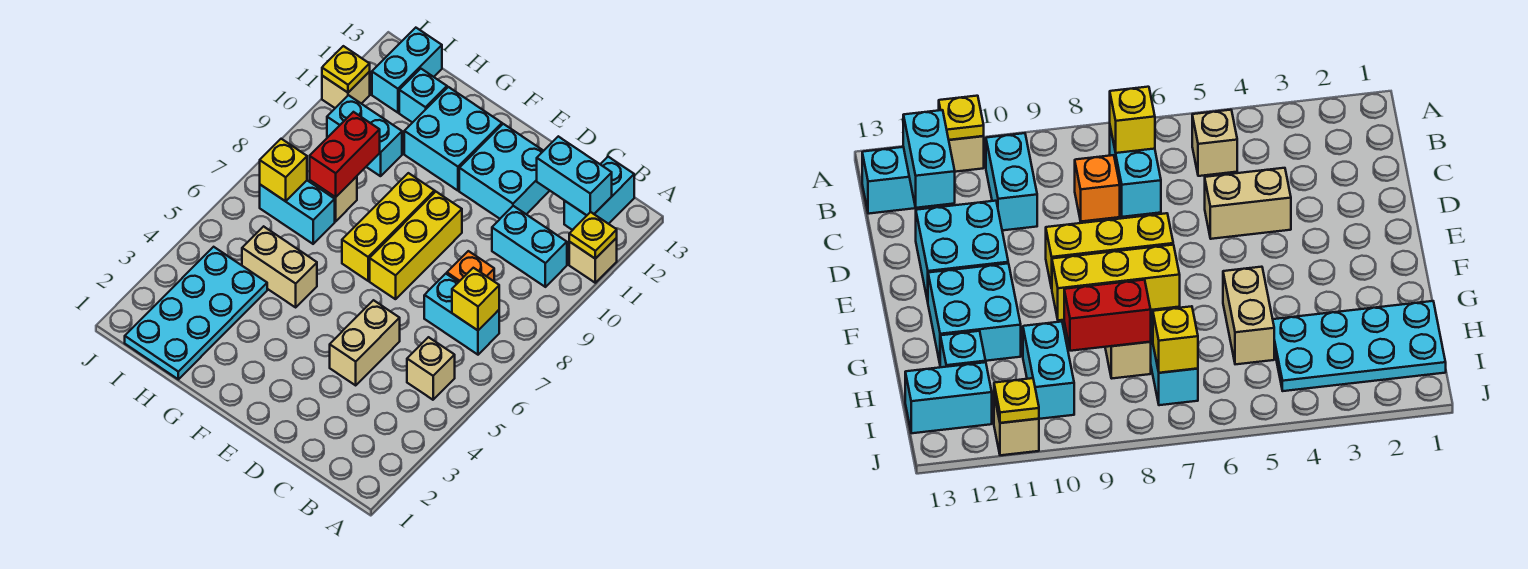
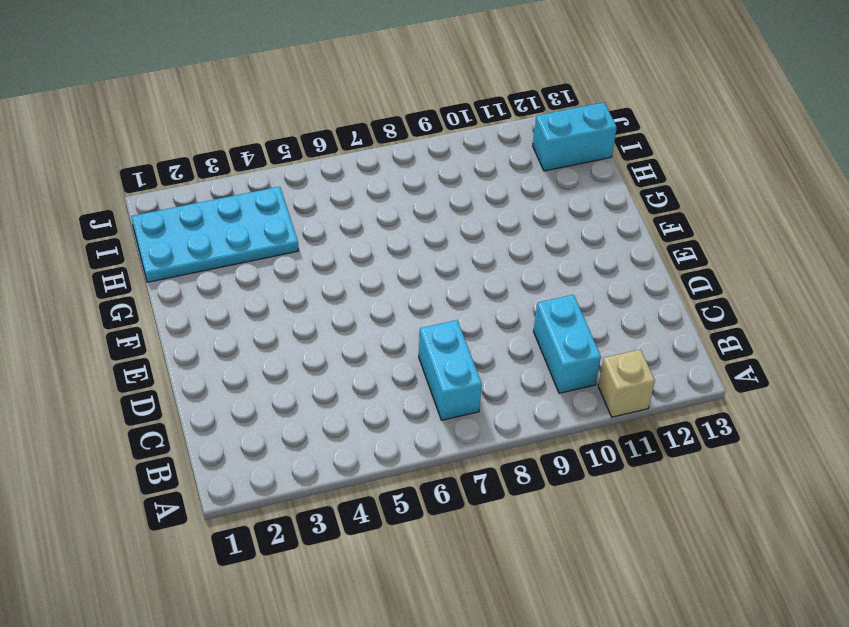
none -> tan 1x1 brick [407,337,455,400]
none -> cyan 1x2 brick [564,157,634,230]
none -> orange 1x1 brick [447,251,494,282]

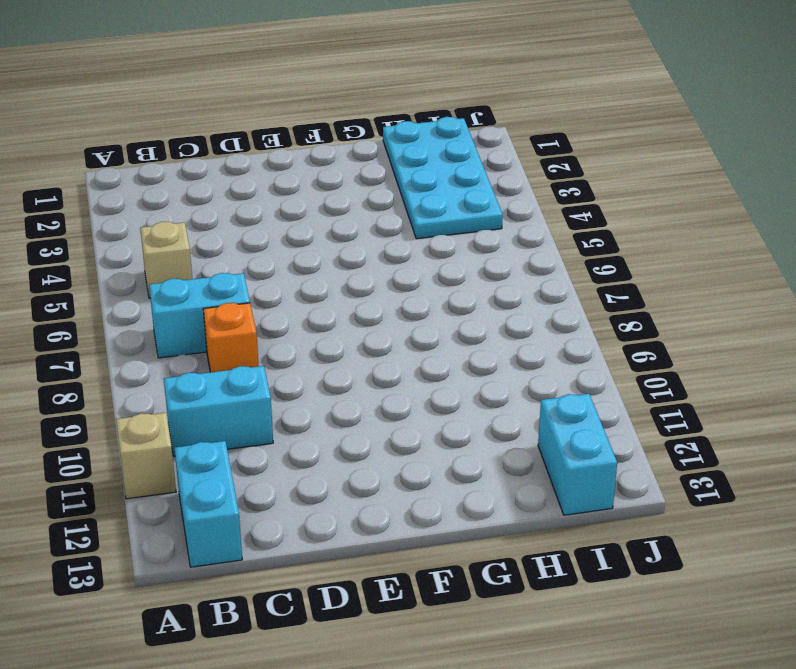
none -> tan 1x2 brick [330,300,400,385]
none -> cyan 2x2 brick [459,124,550,219]
none -> yellow 1x3 brick [370,192,462,299]

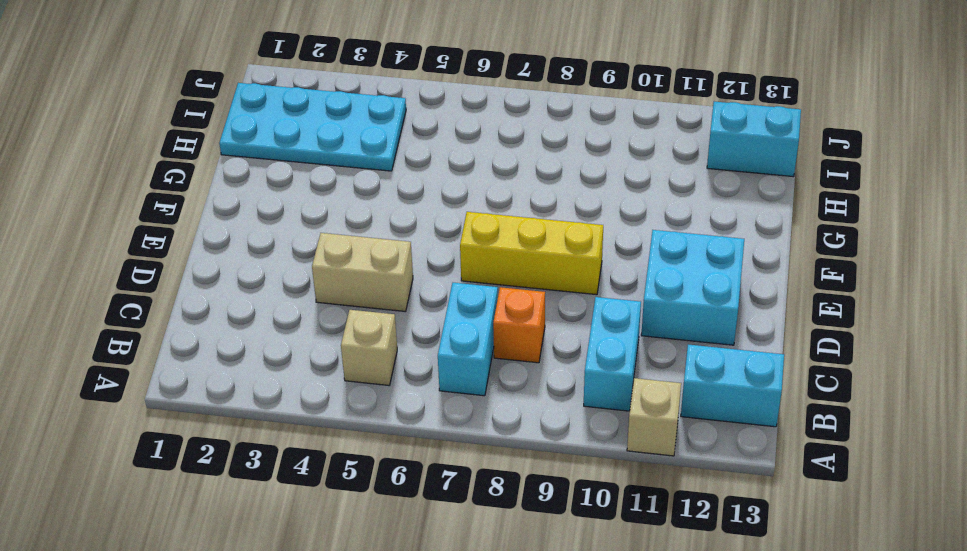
none -> yellow 1x3 brick [342,173,435,281]
none -> cyan 2x2 brick [404,87,502,191]
none -> tan 1x2 brick [242,226,317,307]

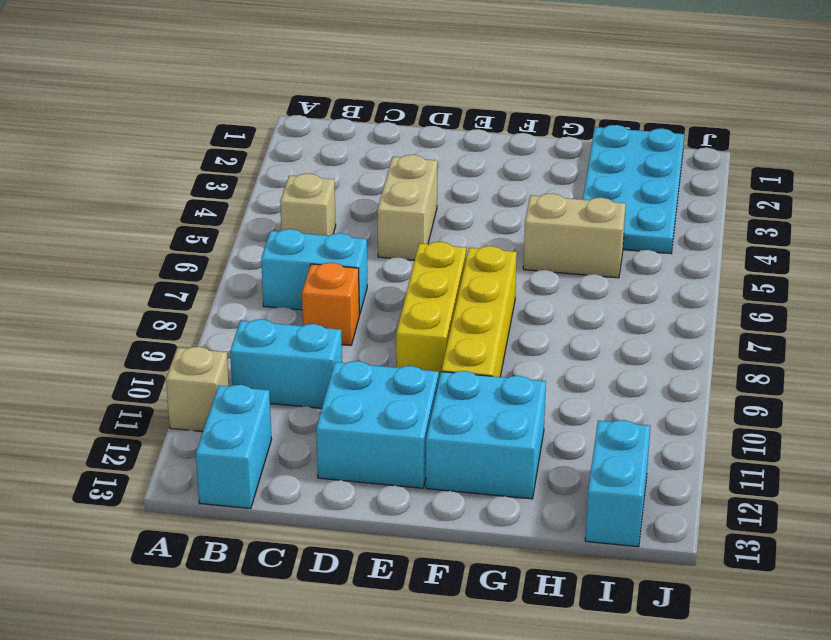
yellow 1x4 brick [441,246,517,377] -> yellow 1x3 brick [342,173,435,281]
none -> cyan 1x2 brick [260,181,335,244]
none -> tan 1x1 brick [310,176,357,221]
none -> cyan 1x2 brick [327,95,402,176]

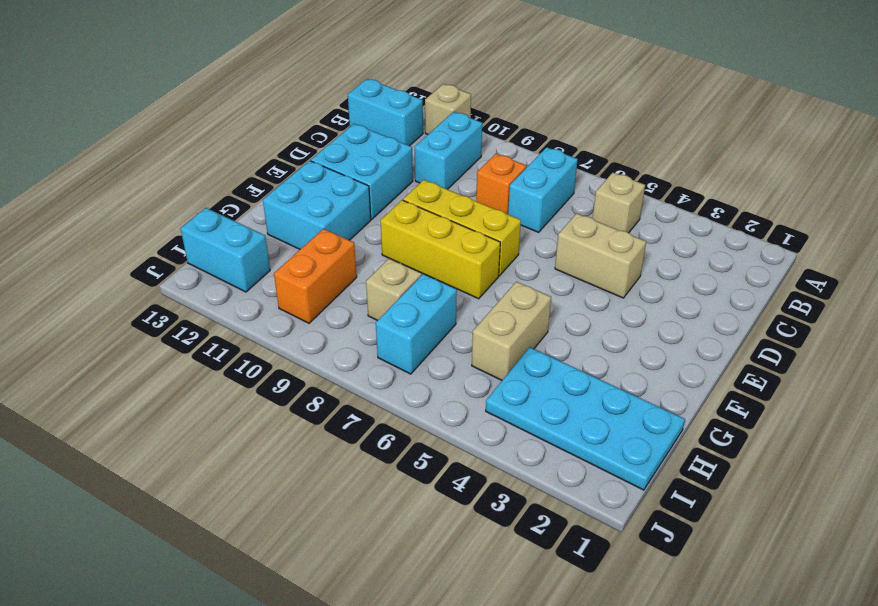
orange 1x2 brick [274,229,357,323] -> cyan 1x2 brick [327,95,402,176]
none -> cyan 1x1 brick [399,69,447,123]
none -> tan 1x1 brick [322,72,370,108]
none -> yellow 1x1 plate [569,212,617,259]

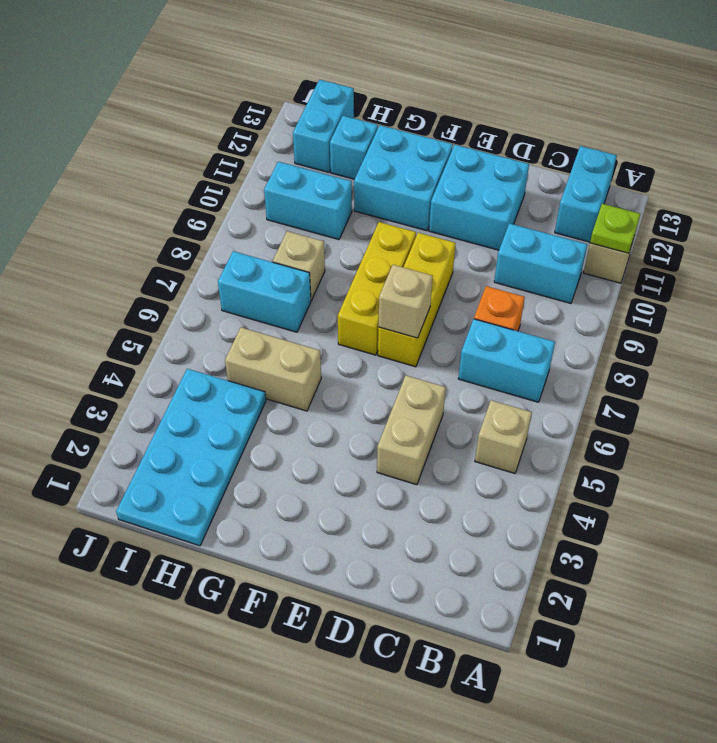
lime 1x1 plate [590,204,640,253] -> yellow 1x1 plate [569,212,617,259]
tan 1x1 brick [378,265,433,338] -> tan 1x1 brick moved to [322,72,370,108]
none -> yellow 1x1 brick [452,268,499,330]
none -> cyan 1x2 brick [537,136,612,215]
none -> red 1x2 brick [310,112,380,197]

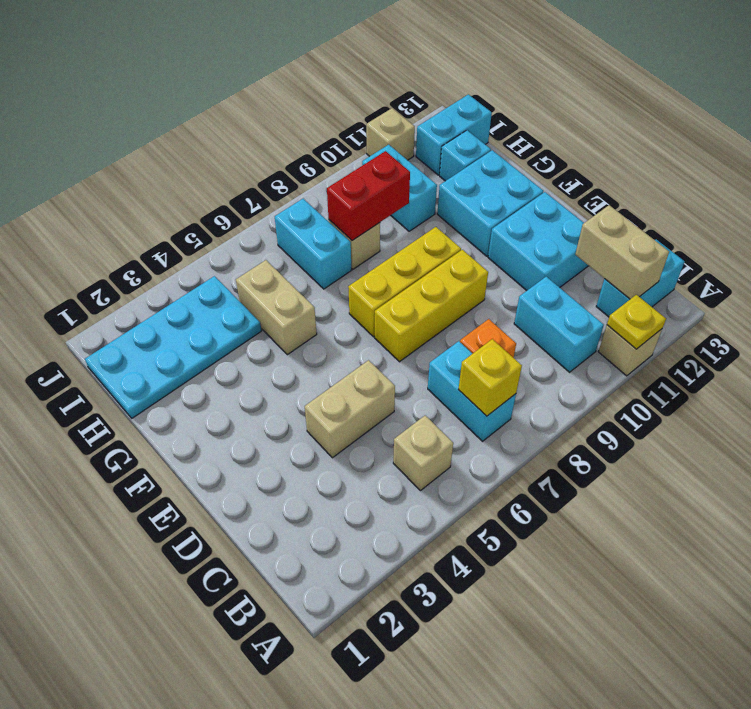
tan 1x2 brick [575,205,669,299] -> cyan 1x2 brick [537,136,612,215]
none -> yellow 1x1 brick [260,139,307,201]
none -> yellow 1x1 plate [322,46,370,92]

